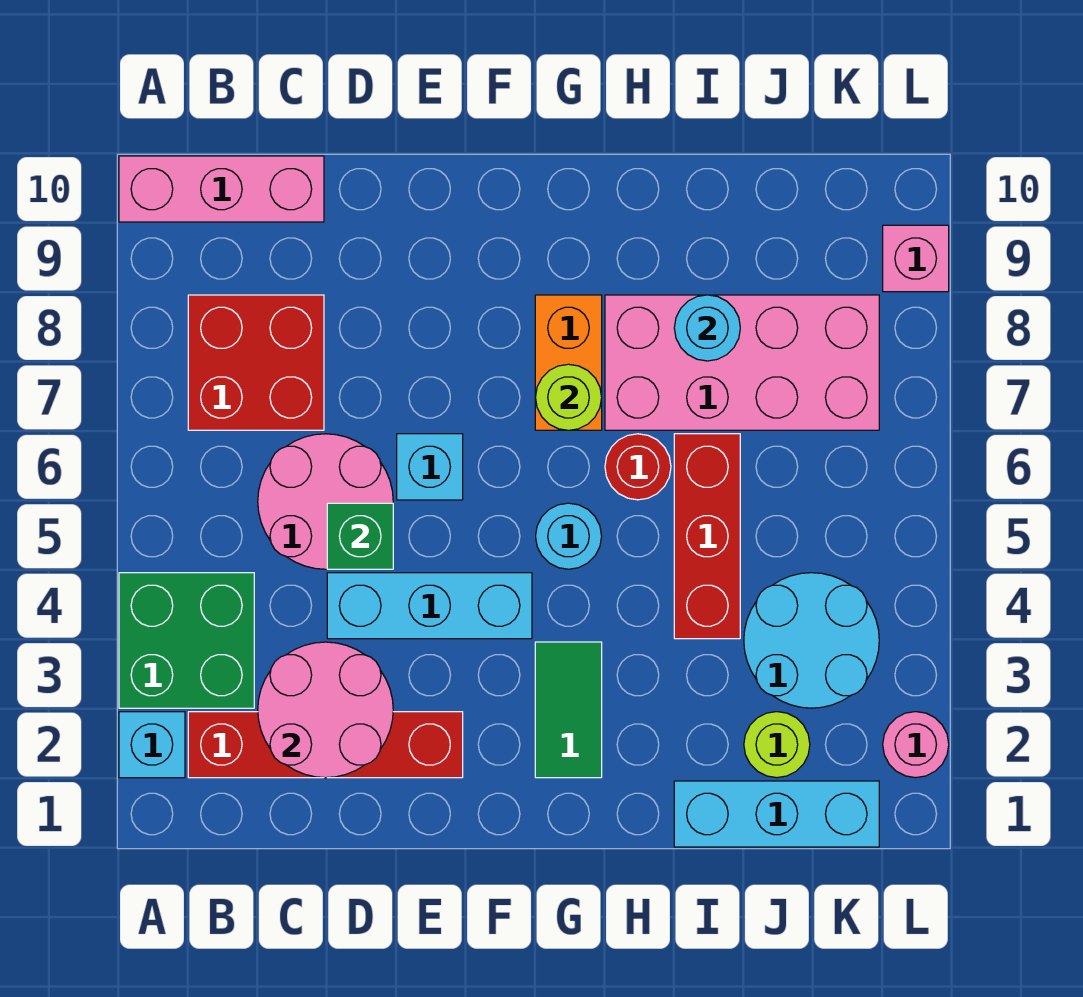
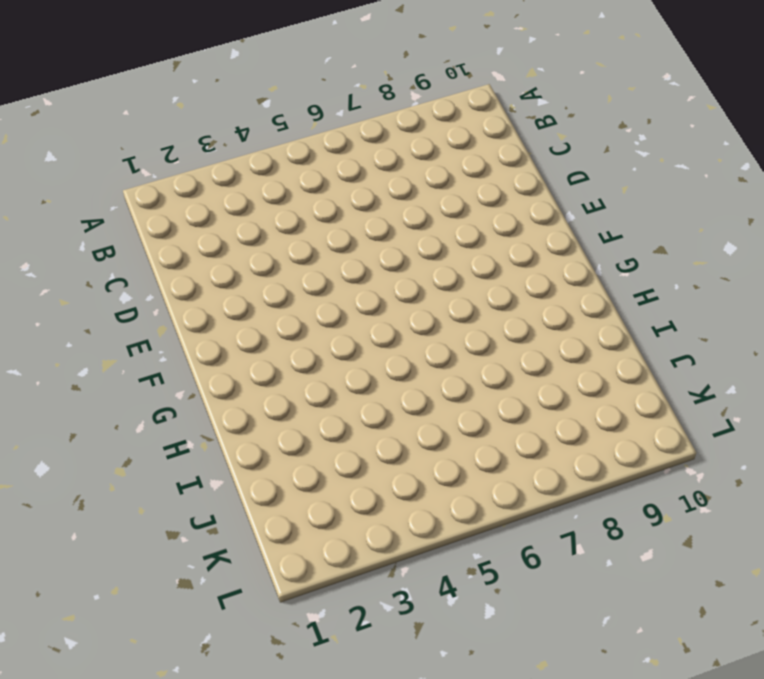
none -> cyan 1x1 brick [119,712,185,778]
none -> green 2x2 brick [119,573,254,708]
none -> pink 1x3 brick [119,156,324,222]

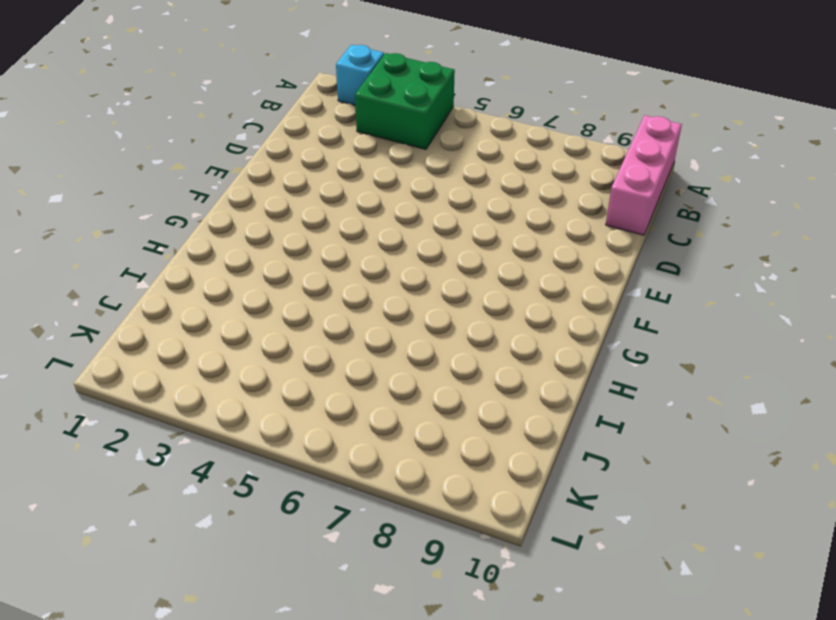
none -> red 1x4 brick [188,712,463,778]
none -> red 2x2 brick [188,295,324,430]
none -> pink 2x2 round brick [258,434,393,569]

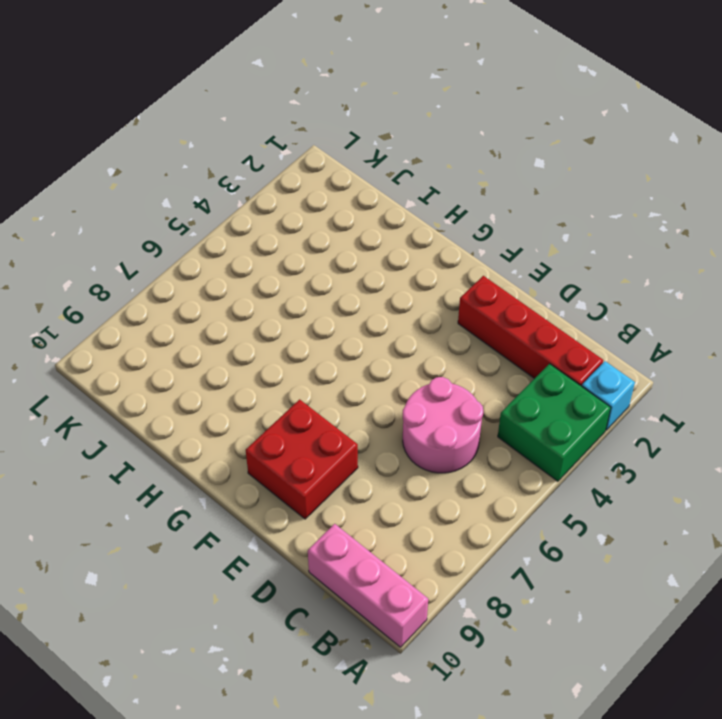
red 2x2 brick [246,399,358,519] -> red 2x2 brick moved to [188,295,324,430]
none -> cyan 1x3 brick [327,573,532,639]
none -> cyan 1x1 brick [397,434,463,500]
none -> green 1x2 tile [535,642,602,778]

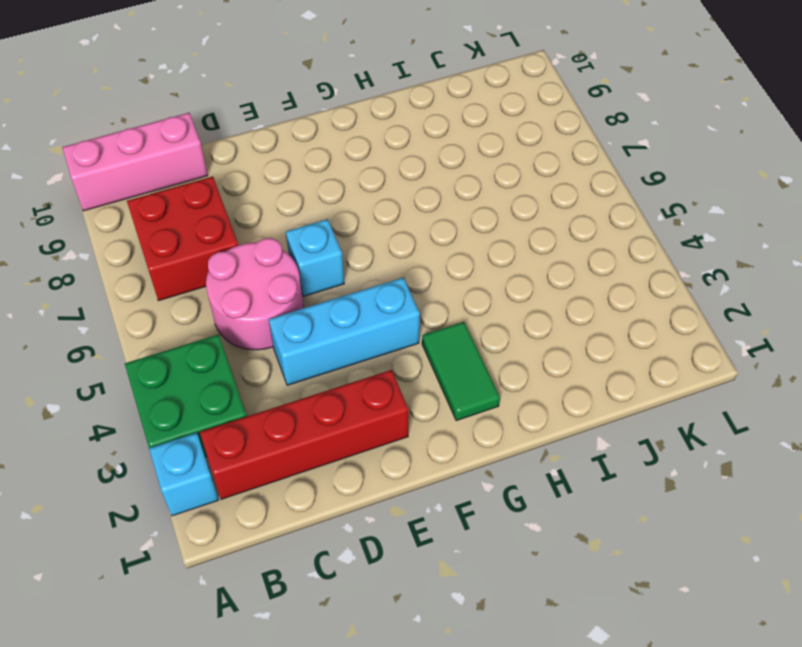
none -> cyan 1x1 round brick [536,503,602,569]
none -> orange 1x2 brick [535,295,602,430]
none -> red 1x1 round brick [605,434,671,500]

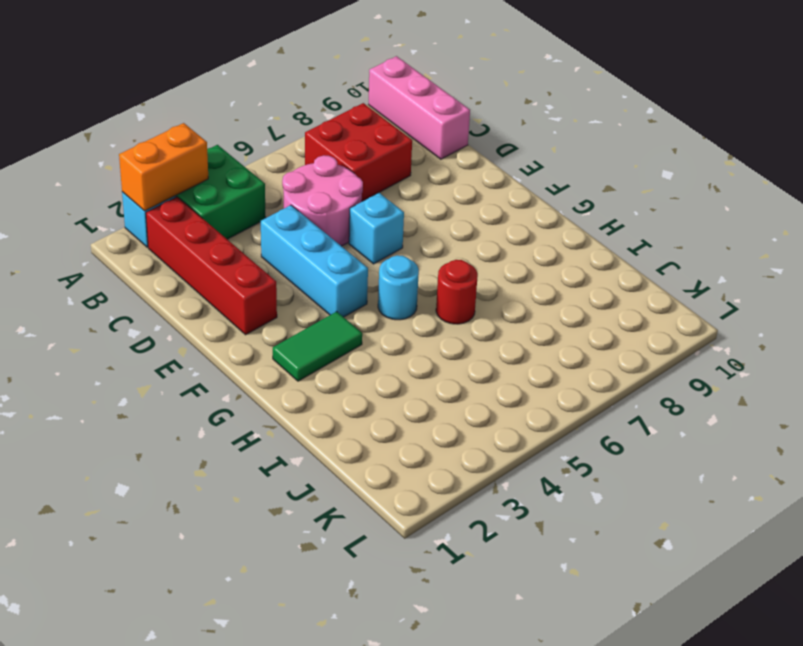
orange 1x2 brick [119,123,208,211] -> orange 1x2 brick moved to [535,295,602,430]
none -> pink 2x4 brick [605,295,879,430]
none -> cyan 1x3 brick [674,781,879,847]
none -> red 1x3 brick [674,434,740,639]

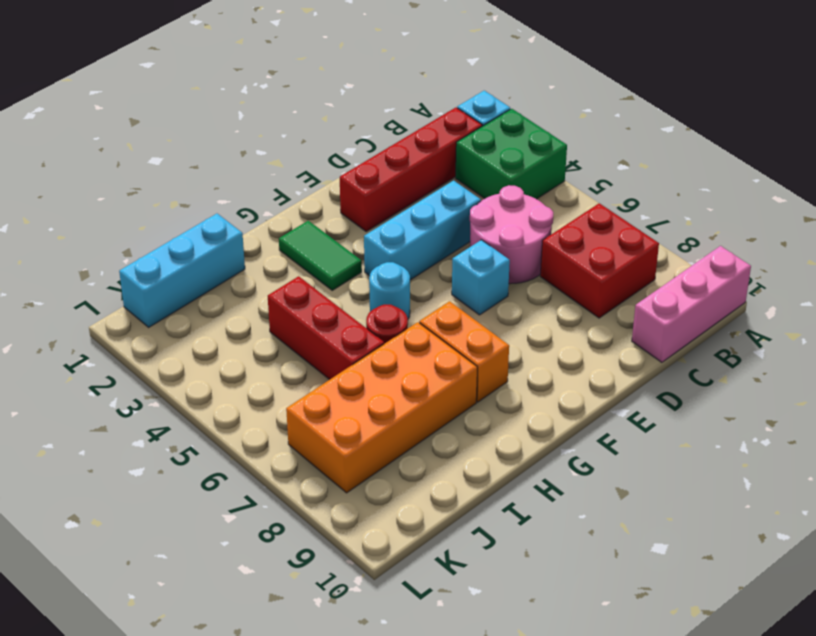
orange 2x4 brick [286,322,477,493] -> pink 2x4 brick [605,295,879,430]
none -> lime 1x1 round brick [744,712,810,778]
none -> cyan 2x2 round brick [744,573,879,708]
none -> pink 1x1 round brick [883,712,949,778]

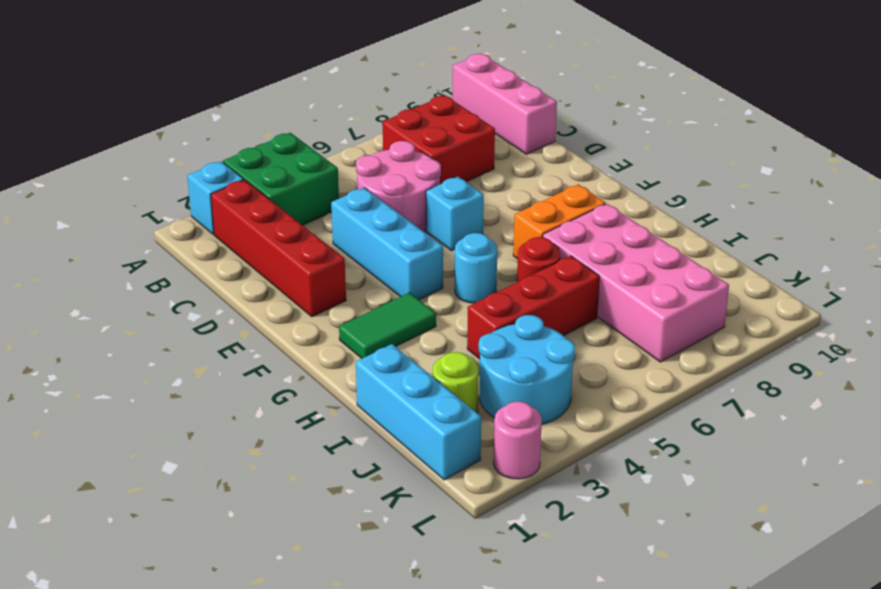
none -> pink 1x1 brick [883,225,949,292]
none -> pink 2x2 round brick [258,642,393,778]
none -> green 1x1 brick [327,503,393,569]

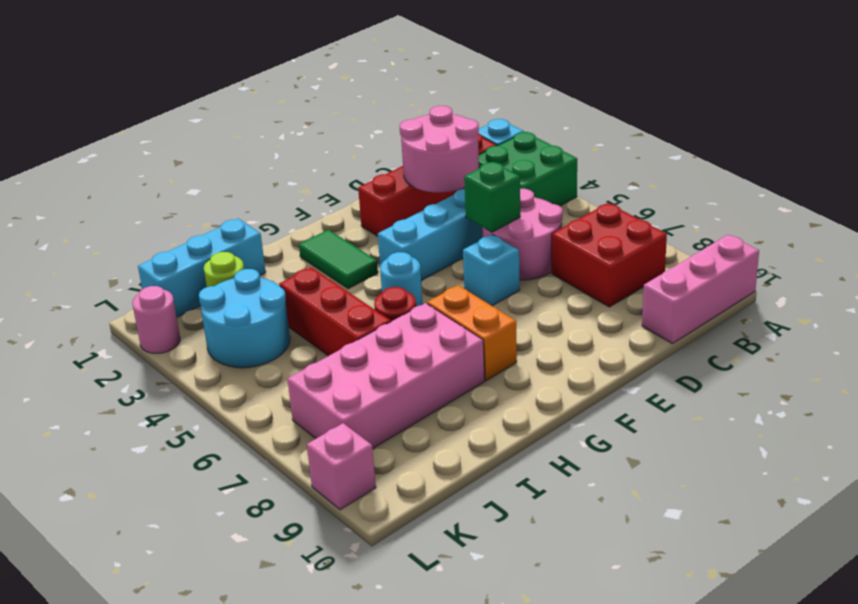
none -> lime 1x1 round brick [536,364,602,430]
none -> cyan 1x1 round brick [674,295,740,361]

